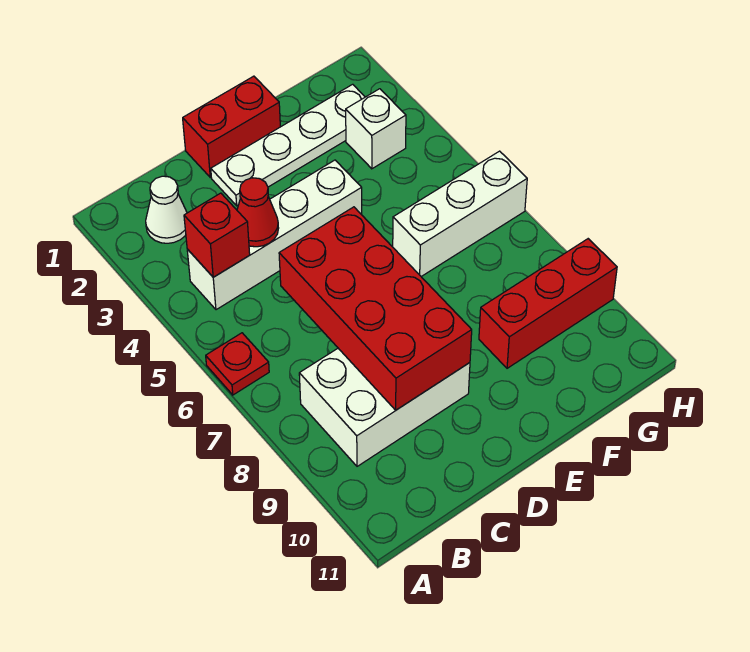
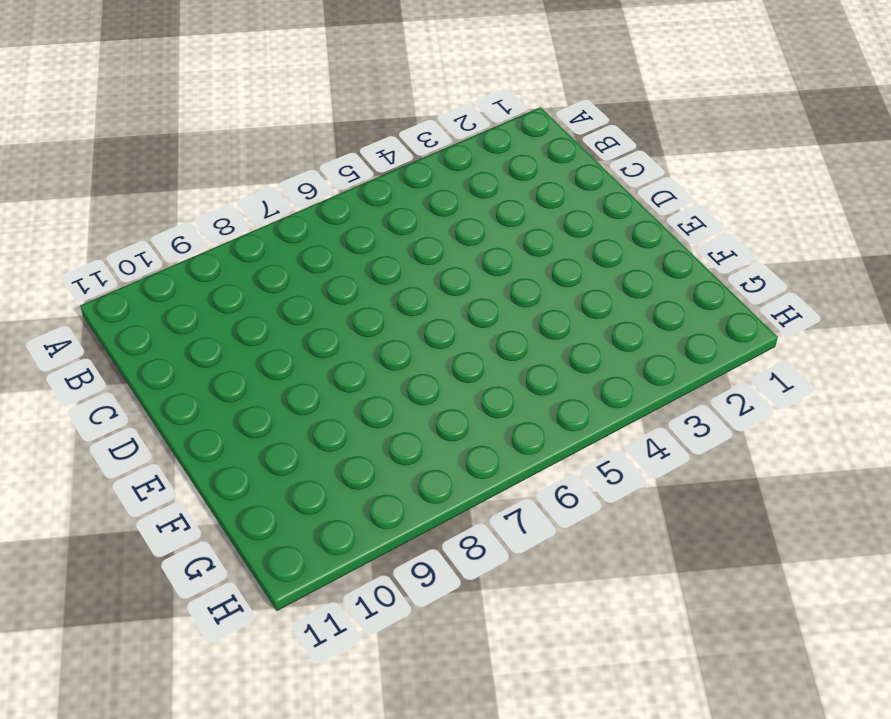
none -> red 1x1 plate [206,333,269,395]
none -> white 1x1 cone [146,176,187,243]
none -> white 1x4 brick [187,160,362,310]

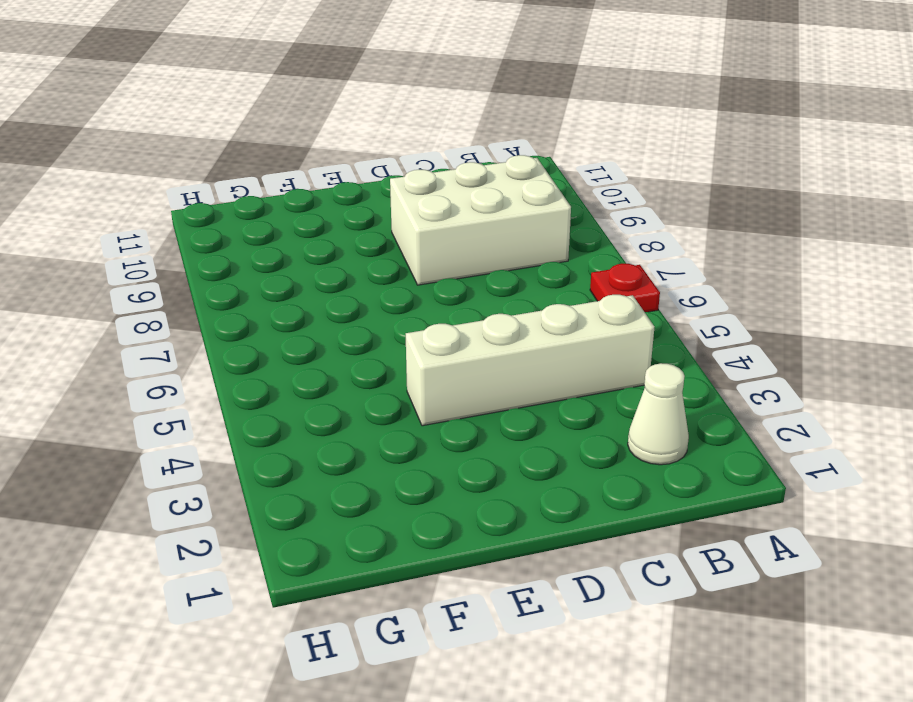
none -> red 1x2 brick [183,76,280,177]
none -> white 1x4 plate [211,84,365,206]
none -> white 1x3 brick [393,151,527,276]

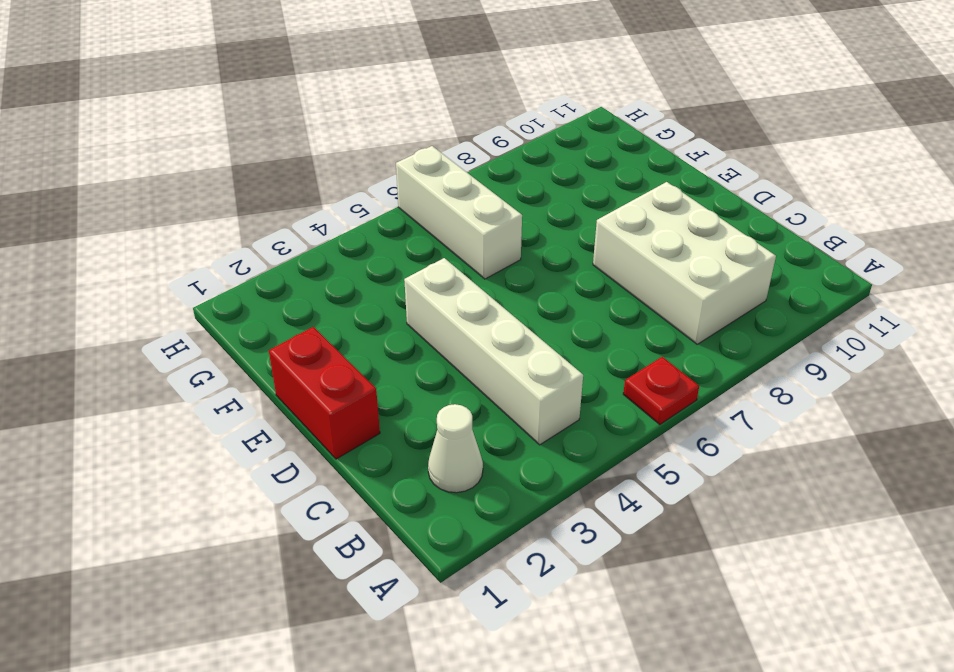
none -> white 1x4 plate [211,84,365,206]
none -> red 1x3 brick [479,239,617,368]
none -> white 1x1 brick [346,89,406,169]

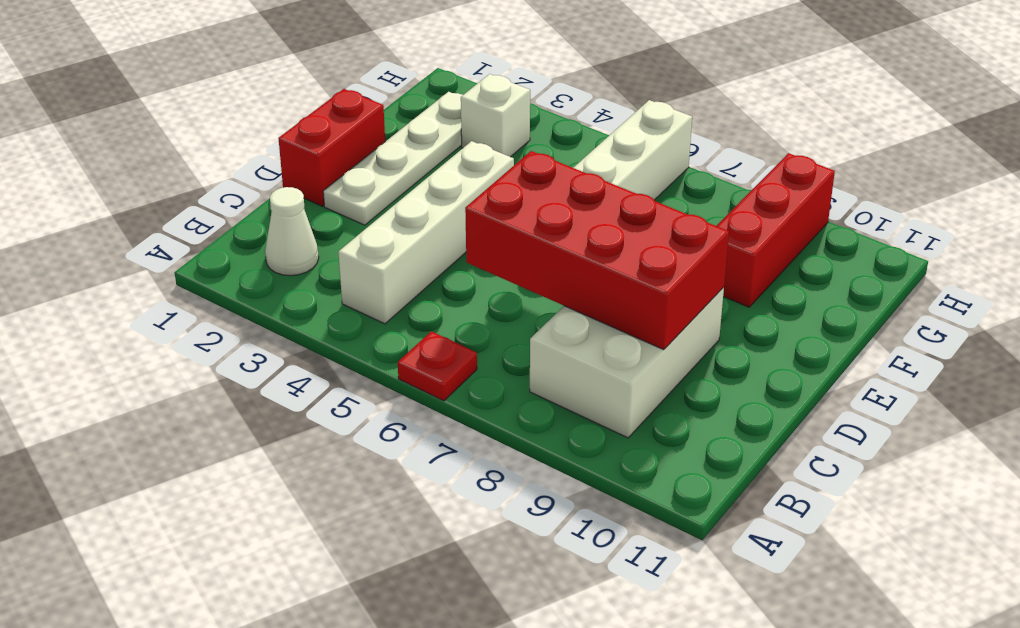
none -> red 1x1 brick [184,193,250,277]
none -> red 1x1 cone [237,178,279,247]

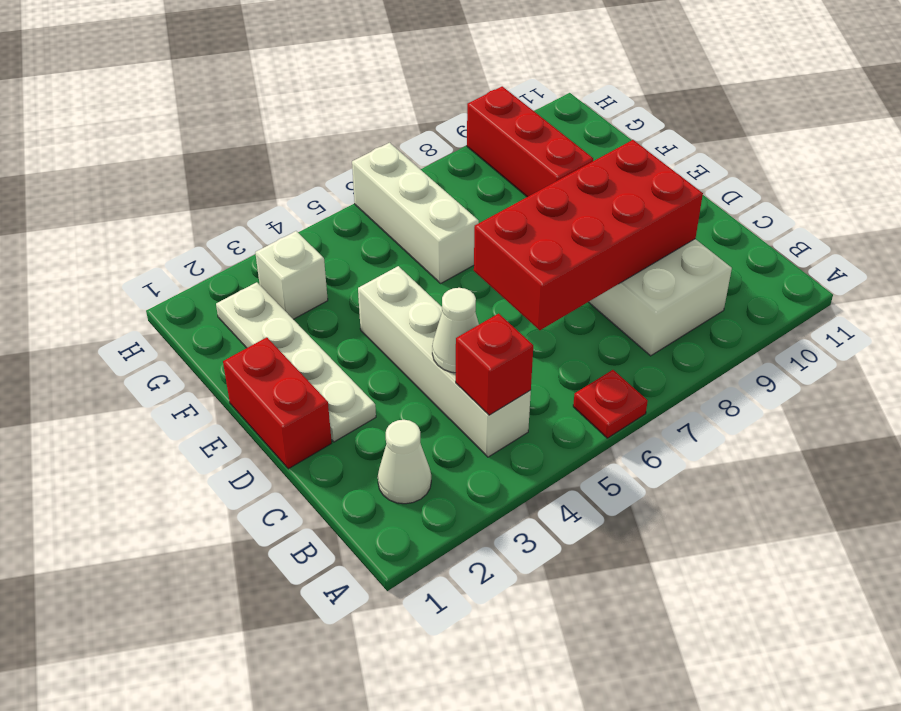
white 1x1 cone [432,288,479,373] -> red 1x1 cone [237,178,279,247]

